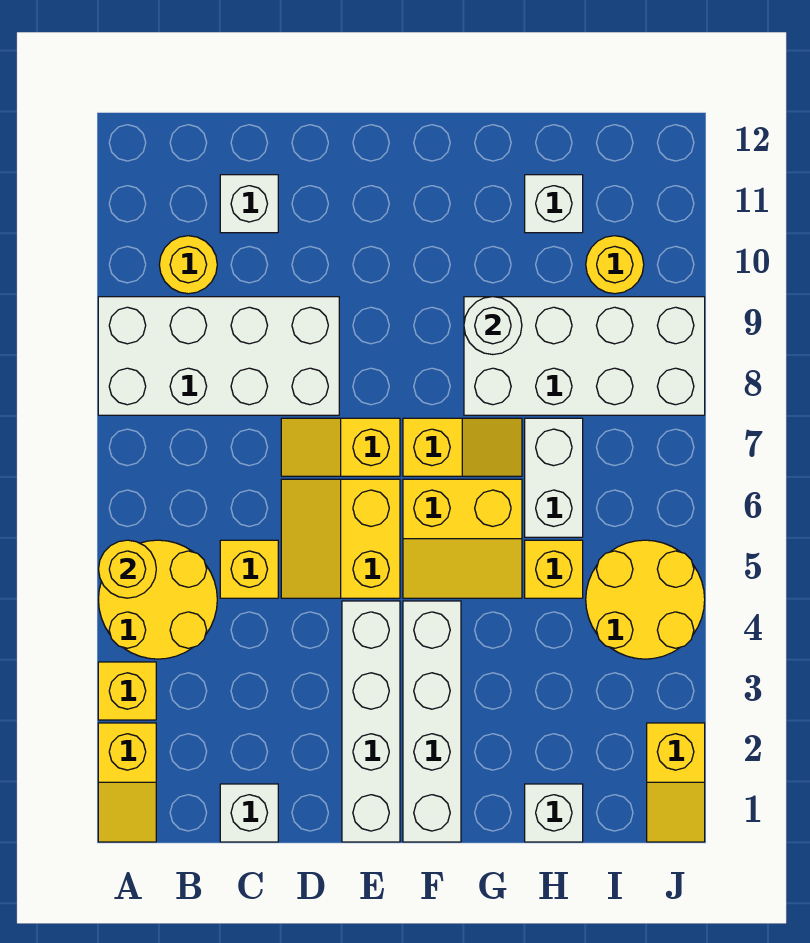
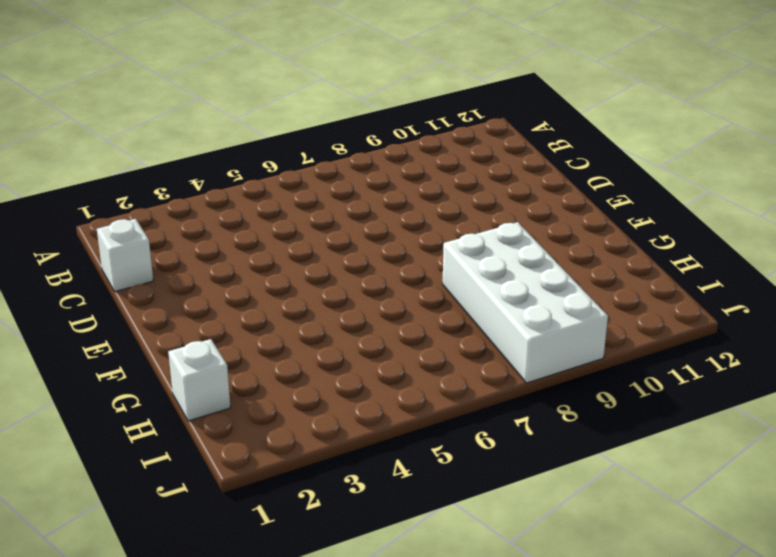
none -> yellow 1x2 slope [98,723,156,842]
none -> yellow 1x1 brick [98,662,156,720]
none -> yellow 2x2 round brick [98,540,217,659]

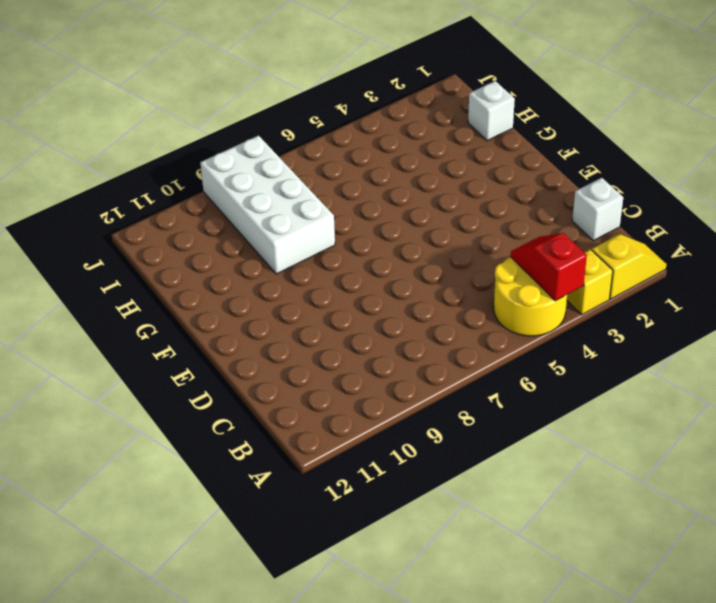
red 1x2 slope [511,233,587,301] -> none
none -> white 2x4 brick [98,297,339,415]
none -> yellow 1x1 round brick [159,236,217,294]
none -> yellow 1x1 brick [220,540,278,598]

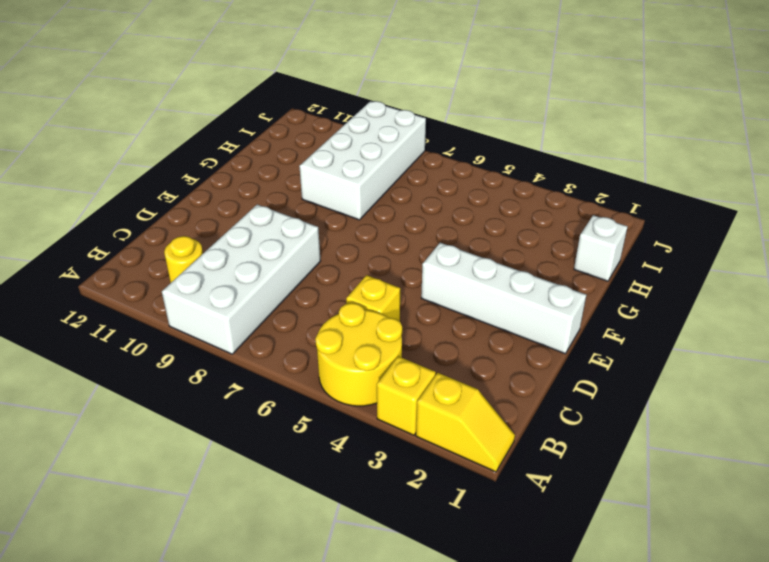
none -> white 1x1 brick [220,784,278,842]
none -> white 1x1 brick [220,175,278,233]
none -> yellow 2x2 slope [281,479,400,598]

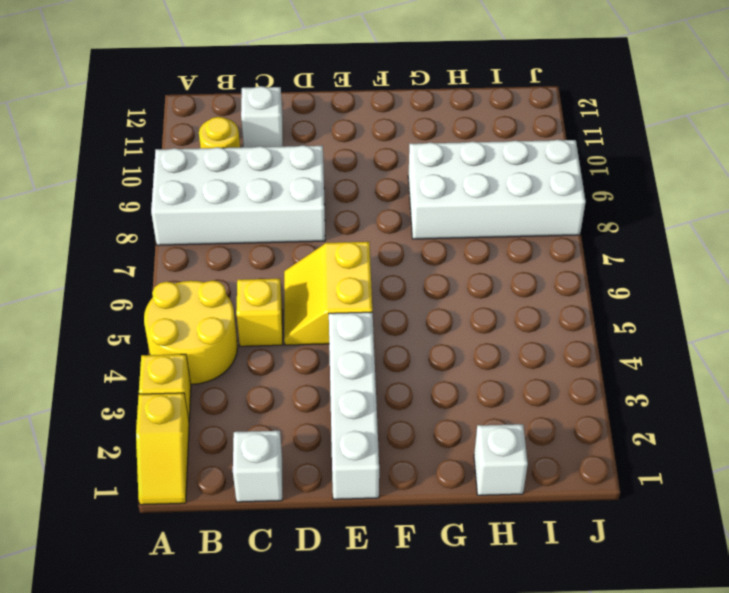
none -> yellow 1x2 slope [281,418,400,476]
none -> white 1x4 brick [403,601,461,842]
none -> yellow 2x2 slope [403,479,522,598]

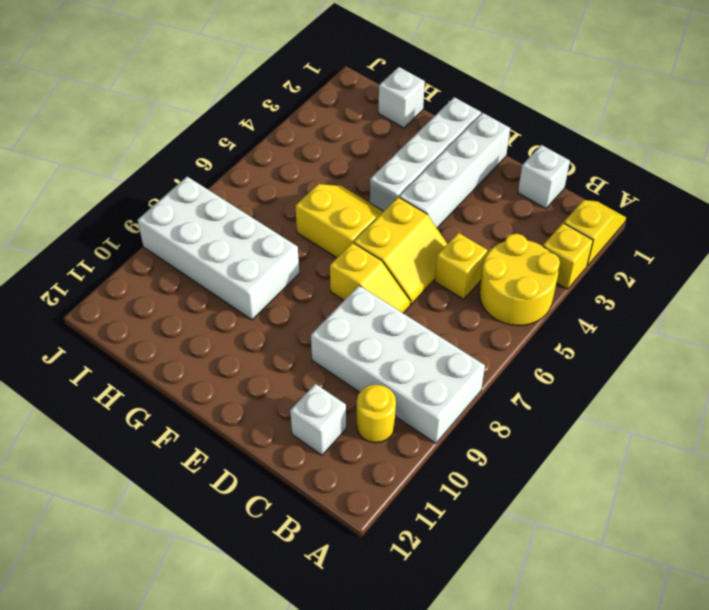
none -> yellow 1x2 slope [403,418,522,476]
none -> yellow 1x1 brick [525,540,583,598]
none -> white 1x2 brick [525,418,583,537]

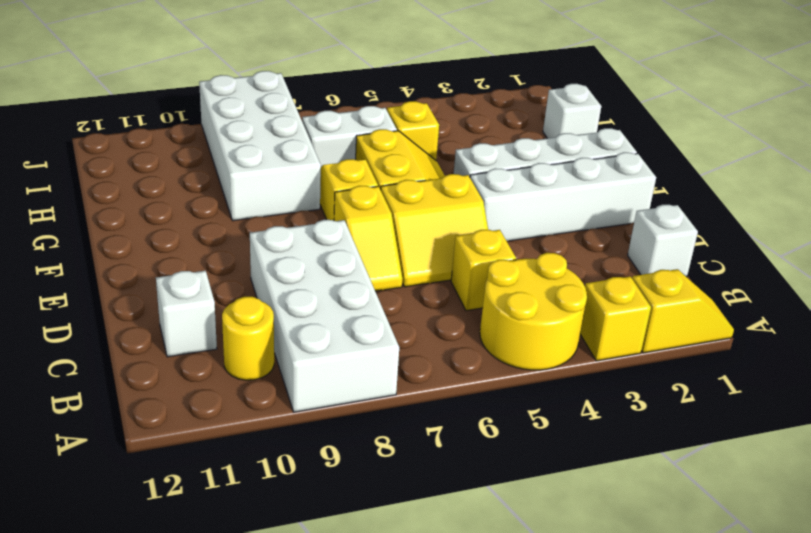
none -> white 1x1 brick [525,175,583,233]
none -> yellow 2x2 round brick [586,540,705,659]
none -> yellow 1x1 round brick [586,236,644,294]

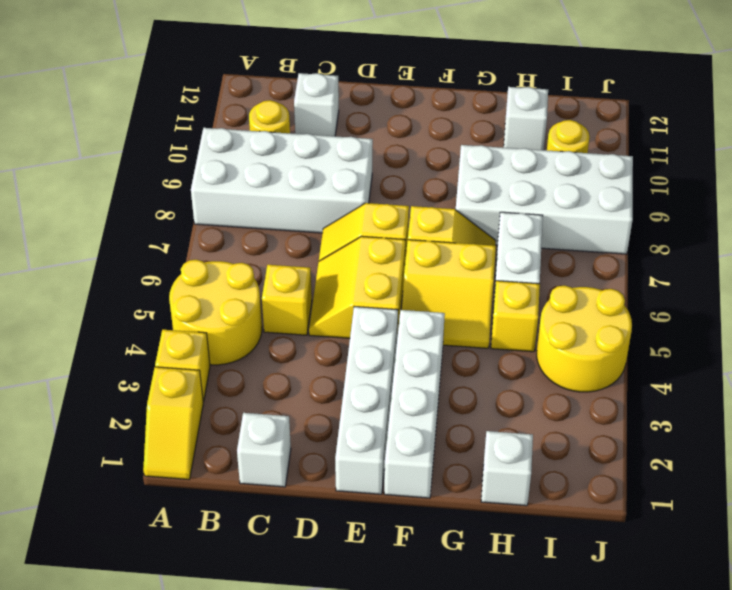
none -> yellow 1x2 slope [647,723,705,842]
none -> yellow 1x1 round brick [99,540,156,598]
none -> white 1x1 round brick [464,297,522,355]

